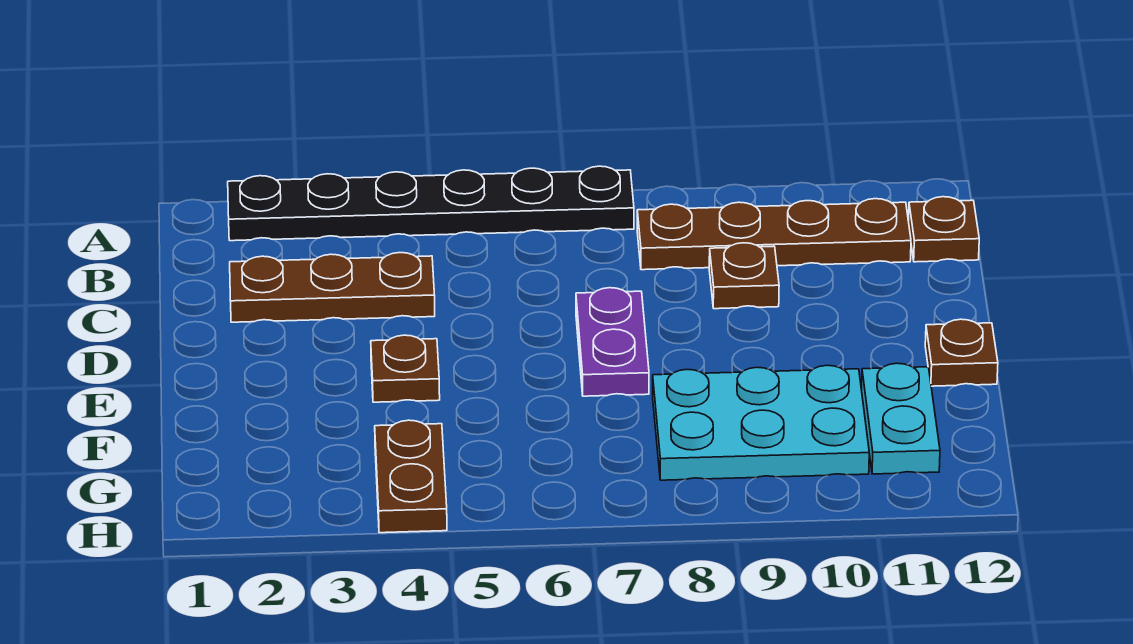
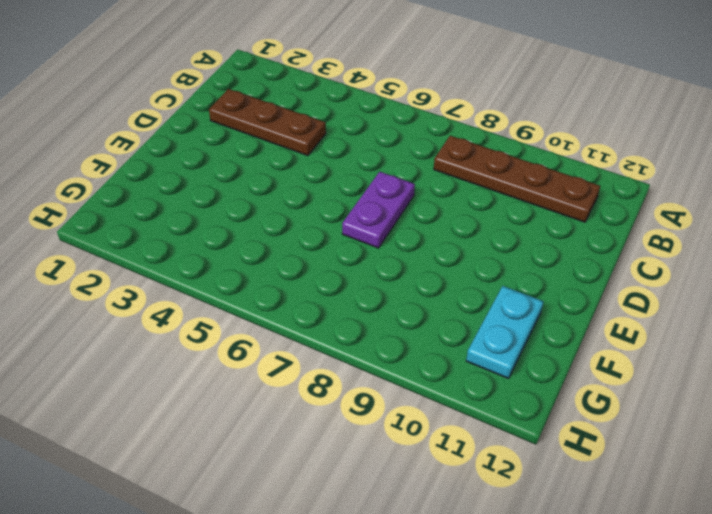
none -> black 1x6 plate [228,166,634,241]
none -> brown 1x1 plate [908,197,979,262]

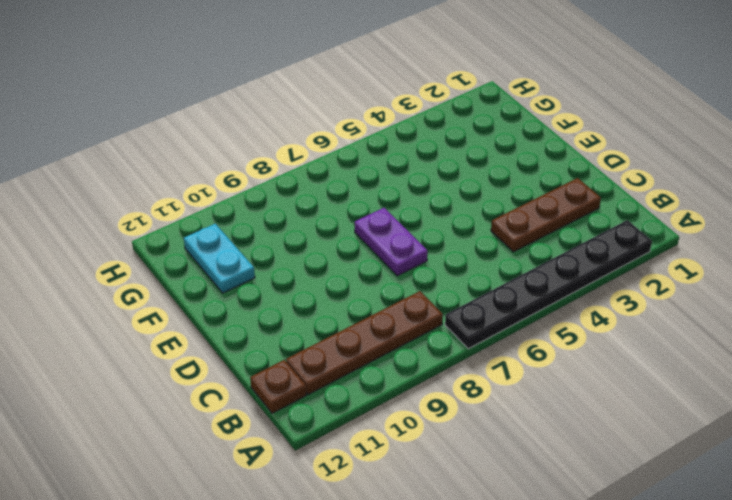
none -> brown 1x1 plate [709,243,779,309]
none -> brown 1x1 plate [371,335,440,402]

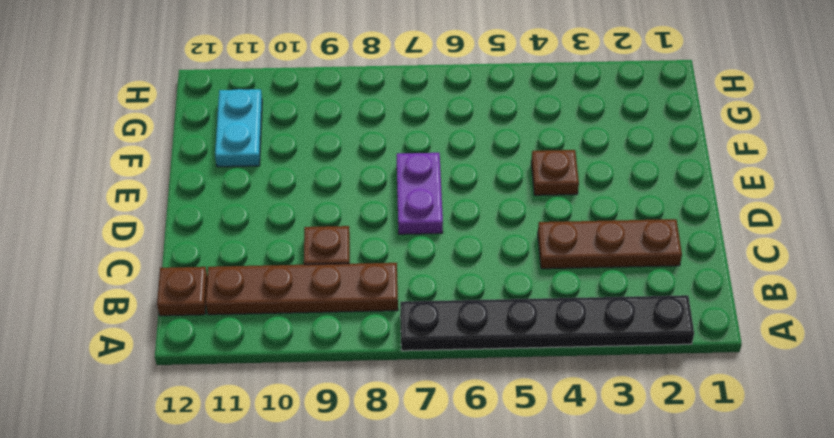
none -> brown 1x1 plate [925,319,998,386]
none -> cyan 2x3 plate [653,365,869,480]

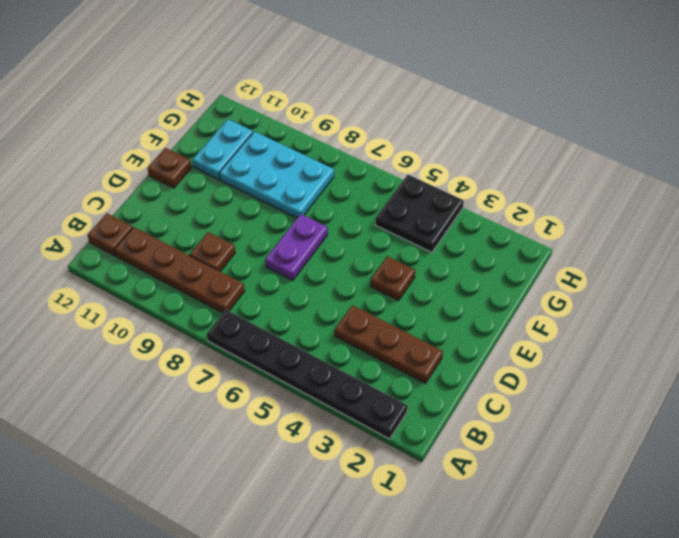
black 2x2 plate [375,175,464,252] -> brown 1x2 plate [375,420,447,533]

